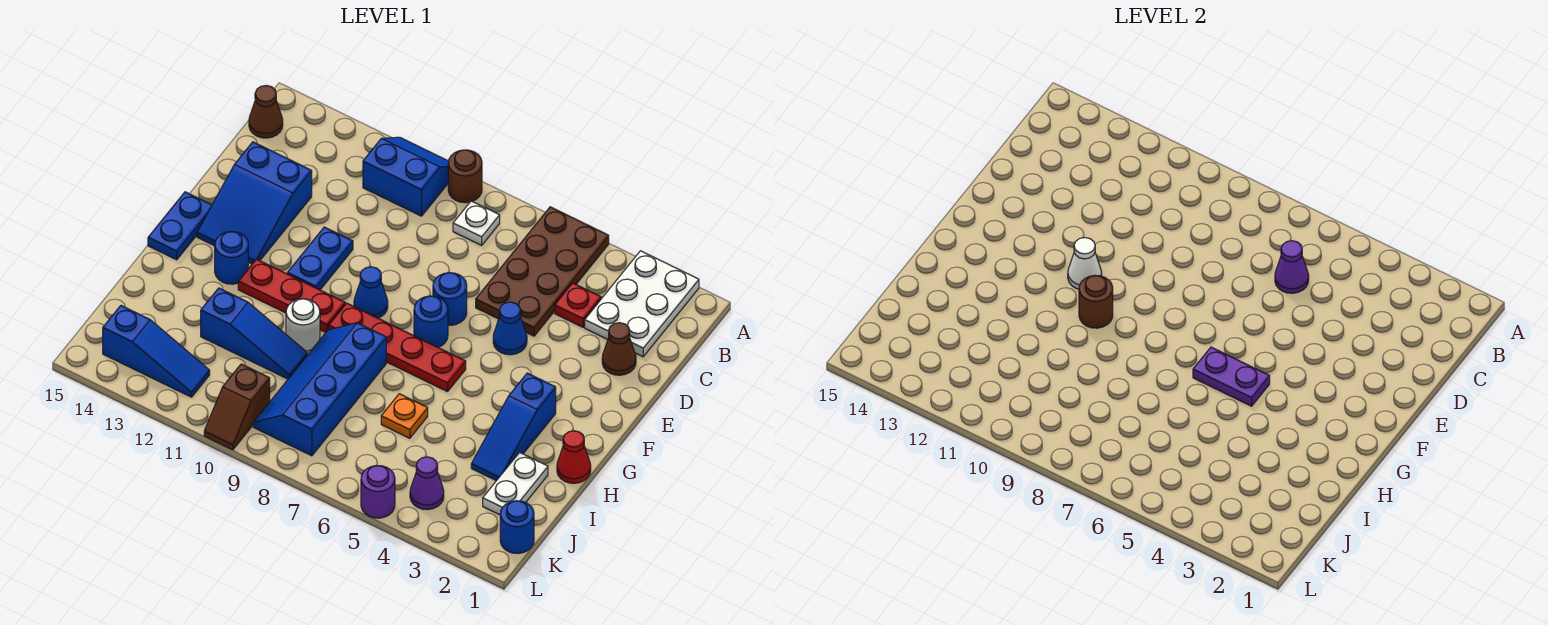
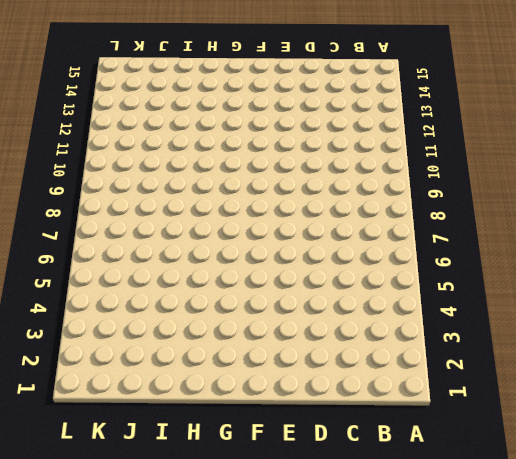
none -> white 2x3 plate [585,251,699,357]
none -> brown 2x4 plate [476,207,609,336]
none -> brown 1x1 round brick [448,150,482,203]
none -> blue 2x2 slope [363,137,449,216]

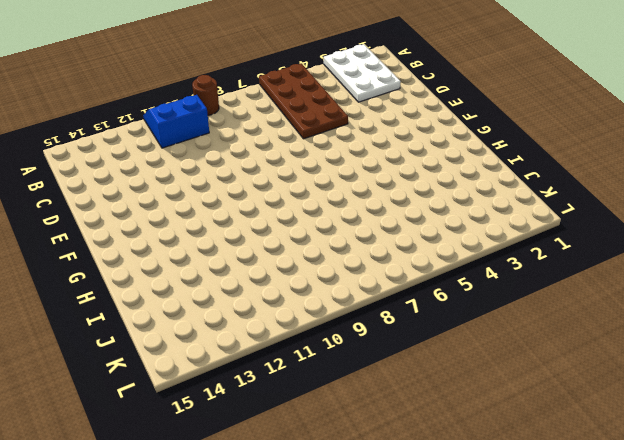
none -> white 1x1 plate [453,201,500,245]
none -> brown 1x1 cone [249,86,283,138]
none -> red 1x1 plate [555,283,601,327]
none -> brown 1x1 cone [602,323,636,375]

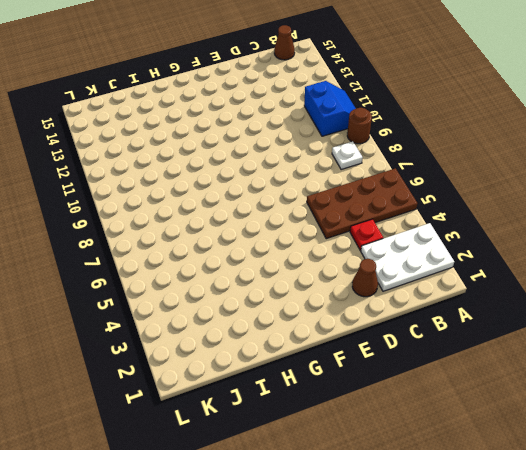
none -> blue 2x3 slope [197,142,312,264]
none -> blue 1x1 cone [493,302,527,355]
none -> blue 1x1 round brick [433,273,467,325]
none -> blue 1x2 plate [287,227,353,290]

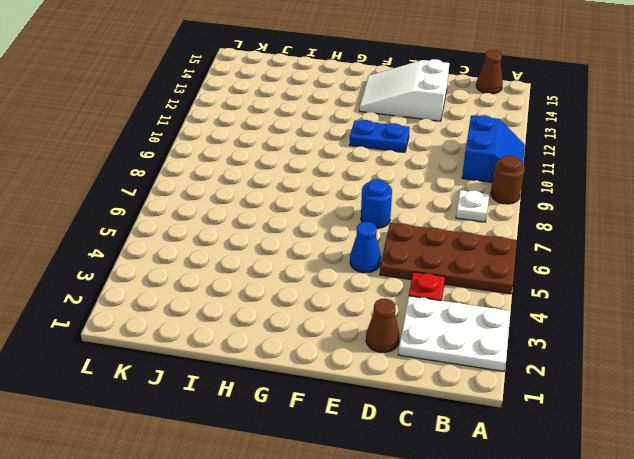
white 2x3 slope [359,59,449,121] -> blue 2x3 slope [197,142,312,264]
none -> blue 1x1 round brick [414,296,448,347]
none -> blue 1x1 cone [354,267,388,318]
none -> blue 1x2 plate [148,192,212,260]
none -> blue 1x3 slope [471,373,556,481]

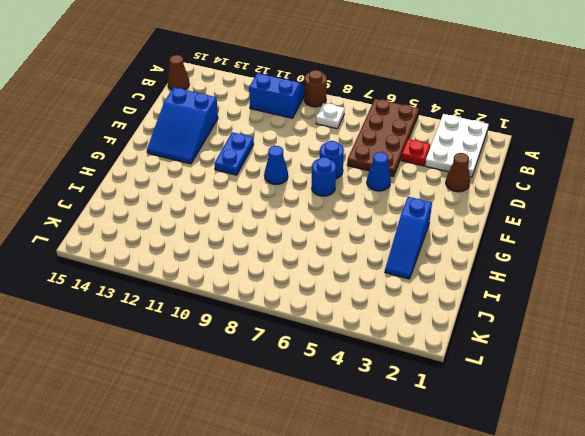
none -> blue 1x2 plate [148,192,212,260]
none -> red 1x4 plate [329,303,466,392]
none -> red 1x3 plate [238,259,345,332]
none -> blue 1x1 round brick [215,232,248,284]

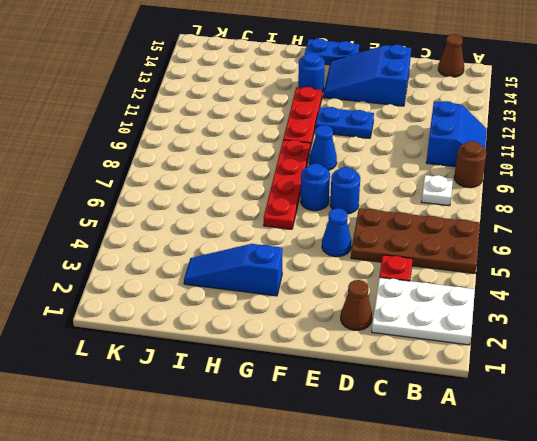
none -> red 1x1 cone [557,431,591,483]
none -> blue 2x4 slope [253,323,386,456]
none -> white 1x1 round brick [286,299,320,351]
none -> white 1x2 plate [483,452,548,515]

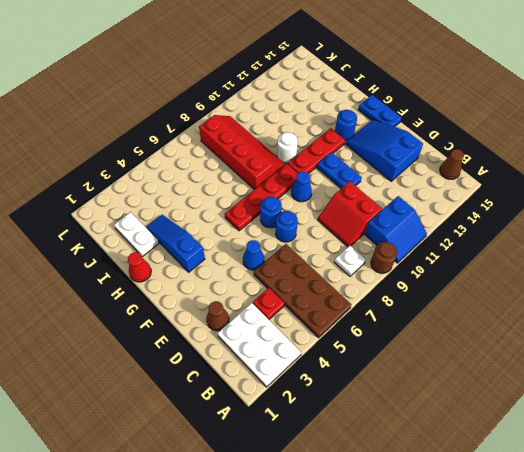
red 2x2 slope [318,182,382,247] -> none
red 2x4 slope [199,115,285,190] -> blue 2x4 slope [253,323,386,456]
none -> orange 1x1 plate [381,394,428,438]
none -> blue 1x3 slope [201,288,307,379]
none -> blue 1x1 round brick [500,501,534,553]
none -> purple 1x1 cone [410,457,444,510]

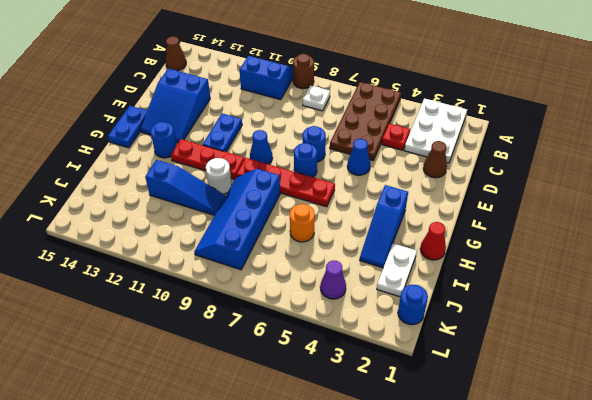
orange 1x1 round brick [290,204,315,242] -> orange 1x1 plate [381,394,428,438]
none -> brown 1x2 slope [204,364,270,450]
none -> blue 1x3 slope [103,306,210,397]
none -> purple 1x1 round brick [361,466,395,518]
none -> purple 1x1 cone [1275,241,1309,293]

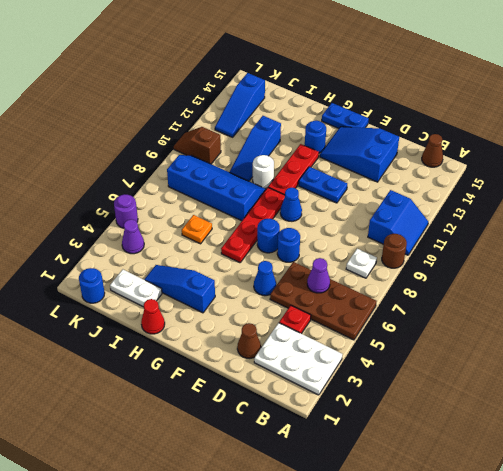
none -> white 1x1 cone [1068,238,1102,289]
none -> purple 1x2 plate [1193,347,1270,406]
none -> brown 1x1 round brick [1079,275,1113,328]

